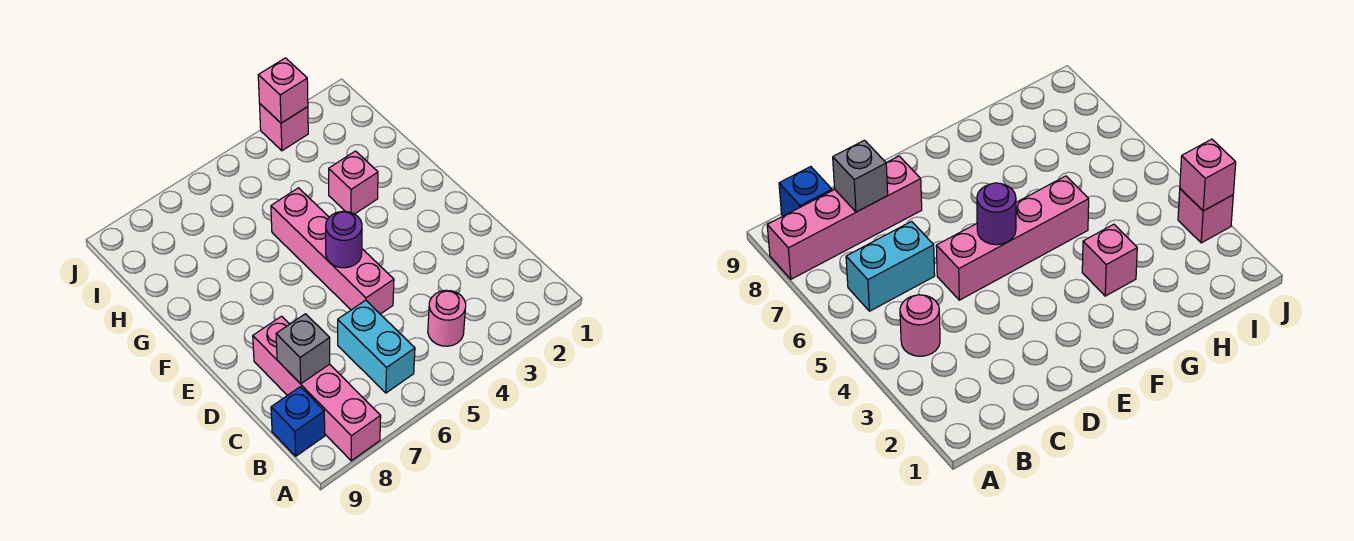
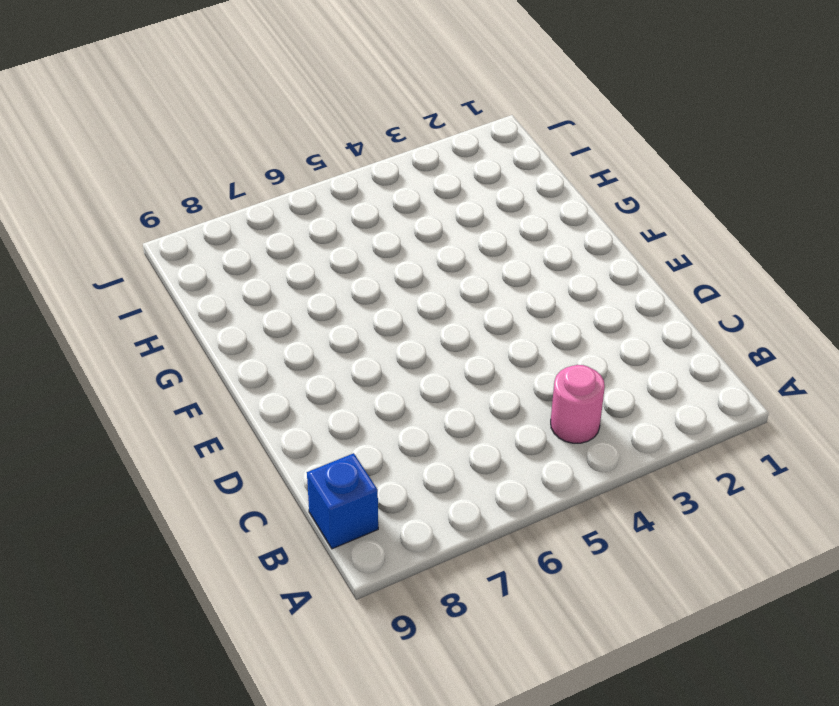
none -> pink 1x4 brick [253,316,381,461]
none -> cyan 1x2 brick [338,300,415,393]

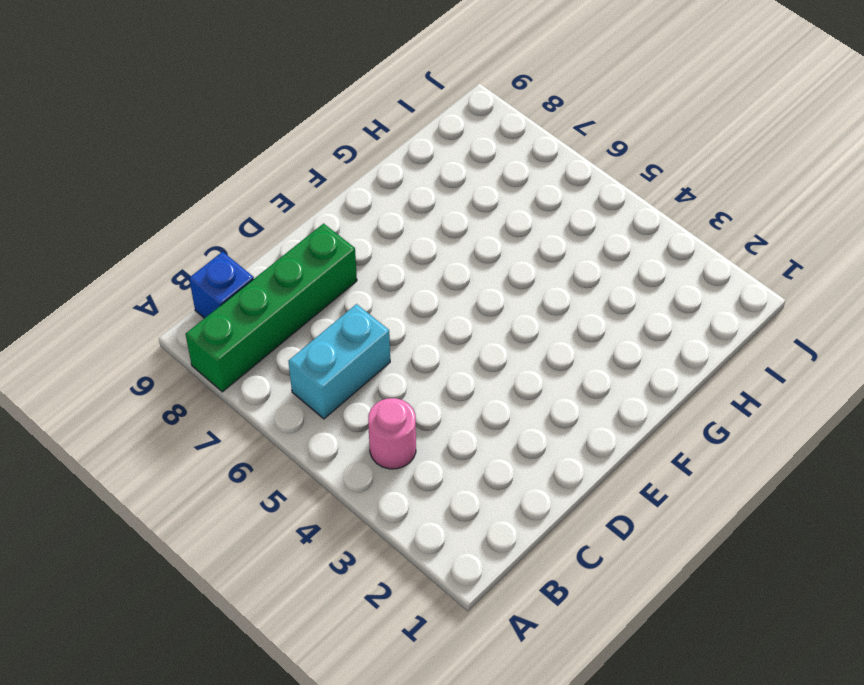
green 1x4 brick [186,224,357,392] -> pink 1x4 brick [253,316,381,461]
none -> pink 1x4 brick [271,188,394,314]
none -> pink 1x1 brick [329,151,378,214]

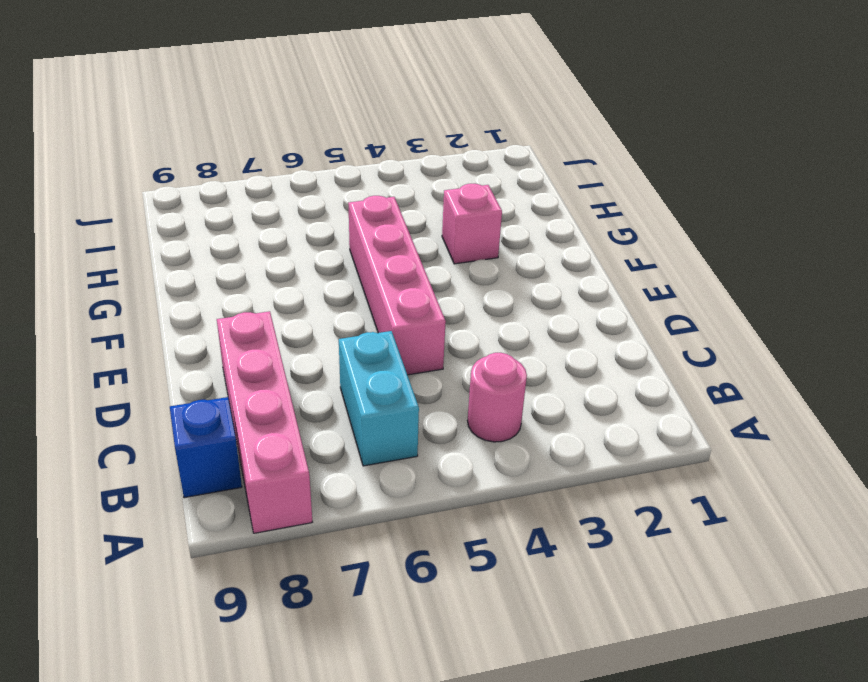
none -> pink 1x1 brick [260,104,308,151]
none -> grey 1x1 brick [276,314,330,384]

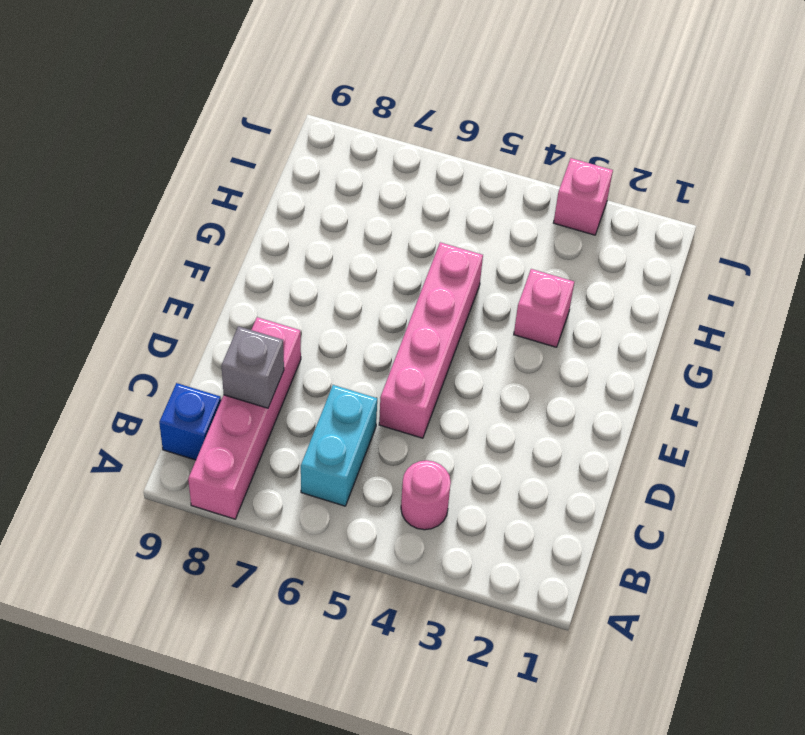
none -> purple 1x1 round brick [326,211,362,268]
none -> pink 1x1 brick [258,58,308,123]

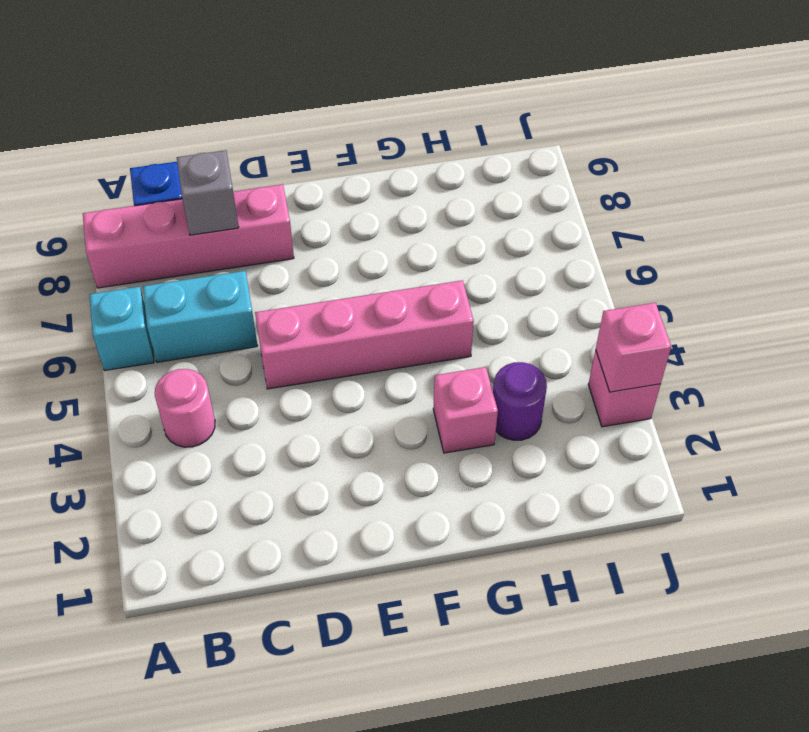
cyan 1x1 brick [89,287,154,371] -> none
purple 1x1 round brick [493,362,547,440] -> purple 1x1 round brick moved to [326,211,362,268]

